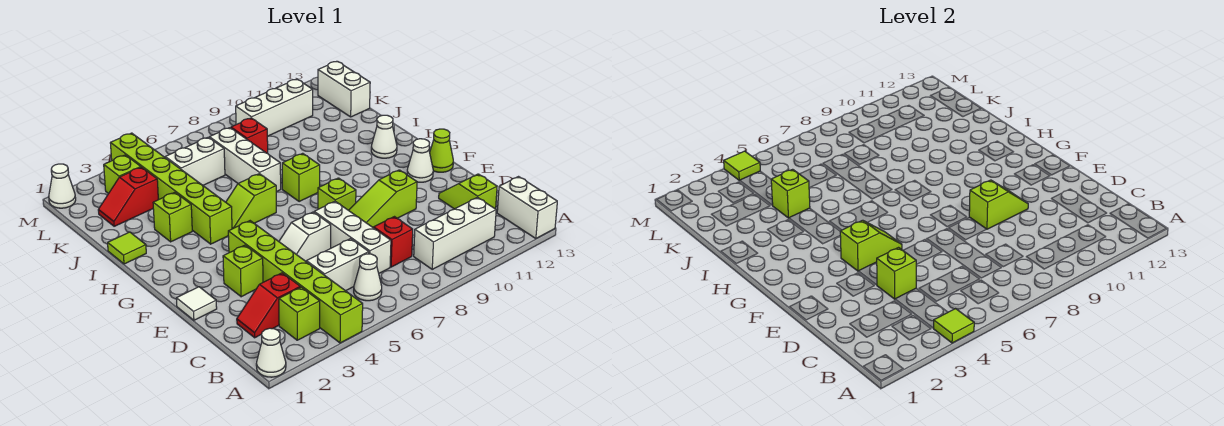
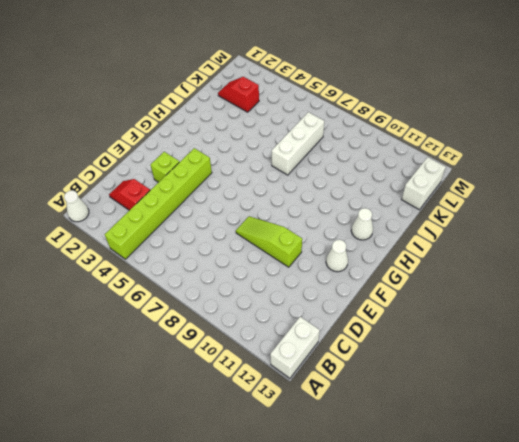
none -> lime 1x1 brick [279,287,320,340]
none -> white 1x1 cone [354,254,382,301]
none -> white 1x3 brick [414,197,496,269]
none -> white 1x2 brick [306,239,369,291]

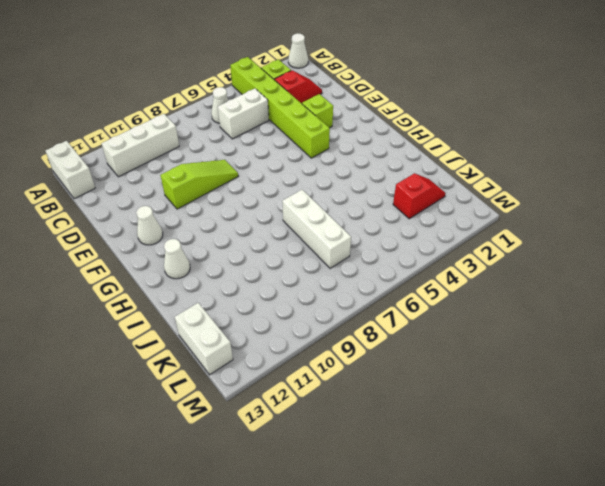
none -> white 1x3 brick [314,201,391,273]
none -> red 1x1 brick [374,217,413,267]
none -> lime 1x2 slope [439,174,497,209]
none -> white 1x1 tile [176,287,217,320]

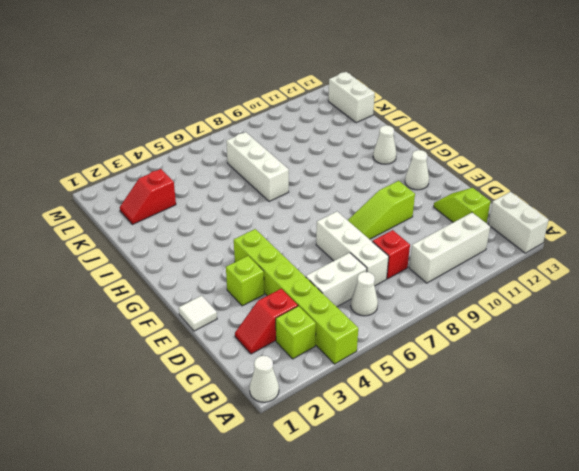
none -> white 1x2 slope [279,212,331,261]
none -> lime 1x1 brick [318,178,356,210]
none -> lime 1x1 cone [430,129,453,172]
none -> lime 1x6 brick [110,133,232,244]

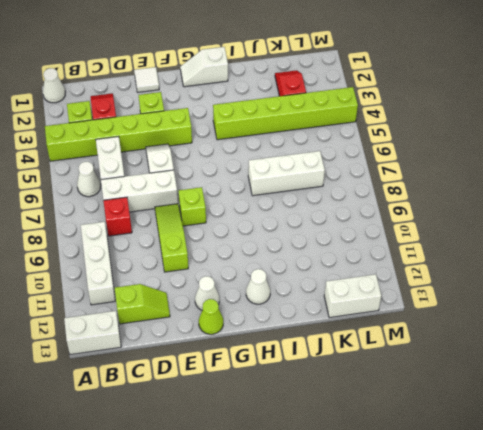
white 1x2 slope [180,47,228,87] -> none
none -> lime 1x2 slope [226,174,276,229]
none -> lime 1x1 brick [282,153,320,202]
none -> lime 1x1 tile [108,232,146,264]
none -> lime 1x1 brick [153,192,192,242]

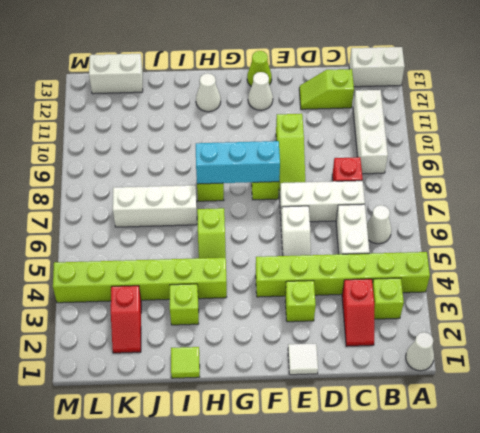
cyan 1x3 brick [196,141,280,184] -> none
none -> white 1x2 brick [165,137,225,185]
none -> red 1x1 brick [231,118,268,153]
none -> lime 1x1 brick [104,155,141,194]
none -> white 1x3 brick [236,79,313,136]

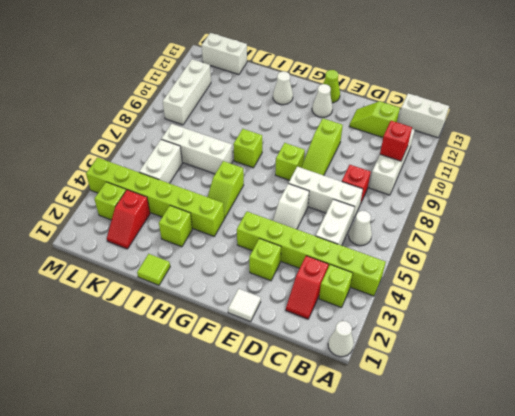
red 1x1 brick [380,121,412,161] -> red 1x1 brick moved to [231,118,268,153]
none -> white 1x1 cone [49,164,76,208]
none -> lime 1x1 tile [934,309,974,343]
none -> lime 1x1 brick [877,248,916,299]
none -> lime 1x2 slope [969,180,1028,229]

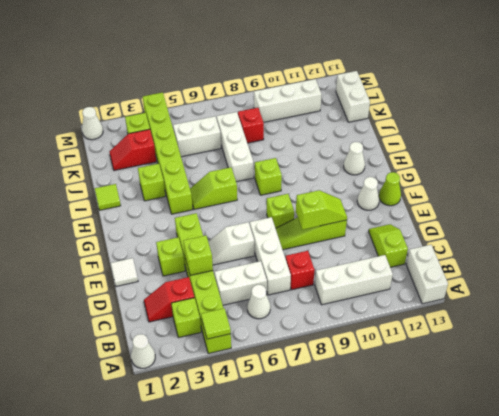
none -> lime 1x2 slope [840,220,902,271]
none -> lime 1x1 brick [771,169,810,218]
none -> lime 1x1 tile [724,151,760,181]

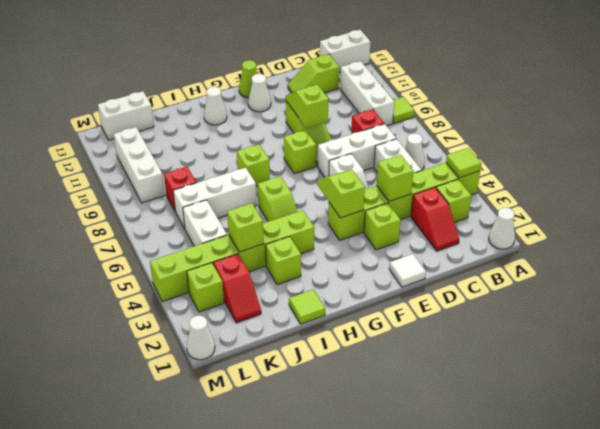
lime 1x1 tile [393,97,415,123] -> lime 1x1 tile moved to [724,151,760,181]

